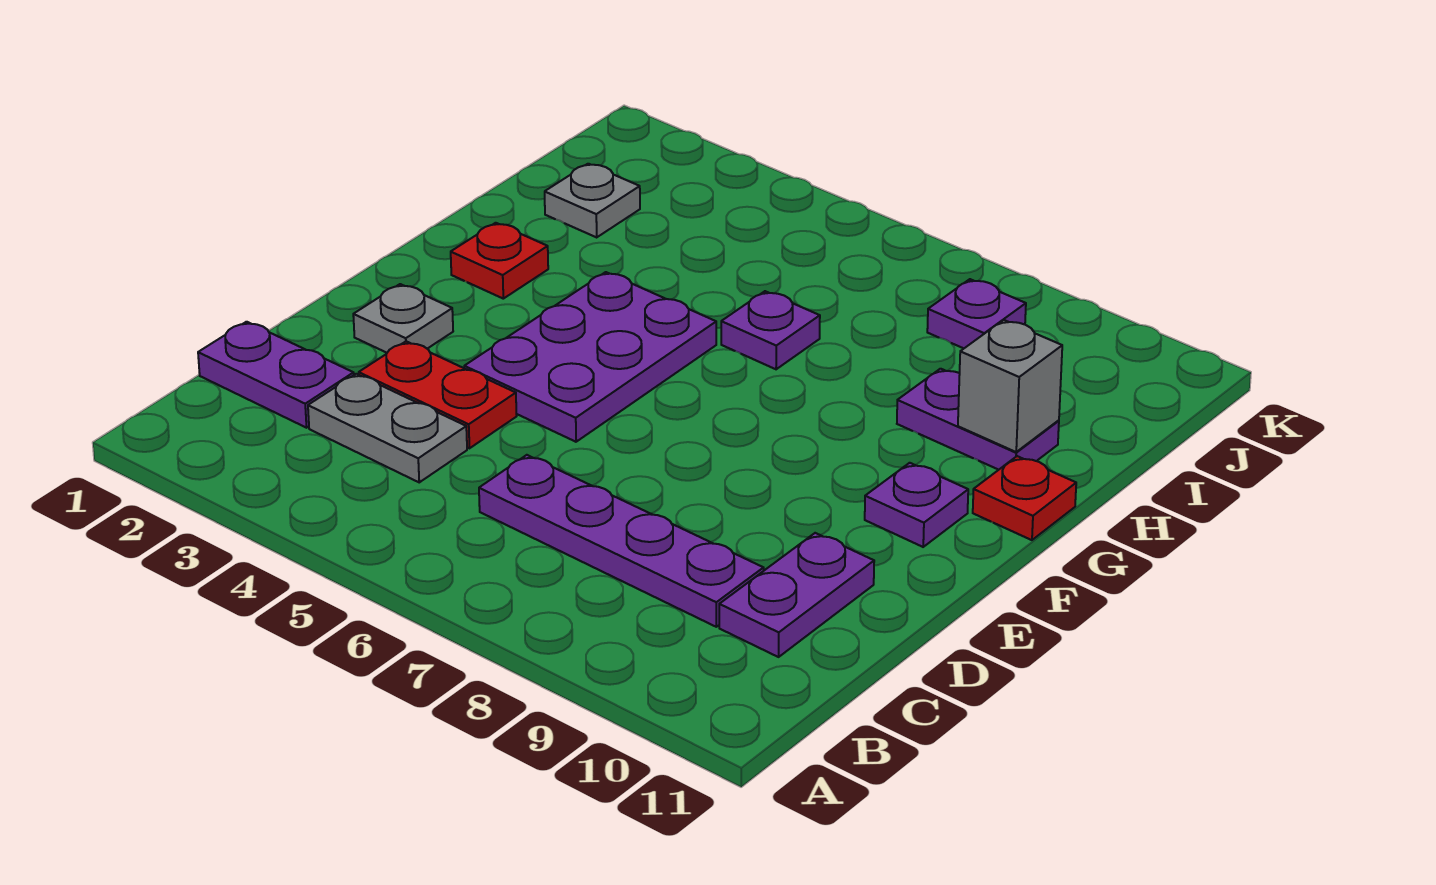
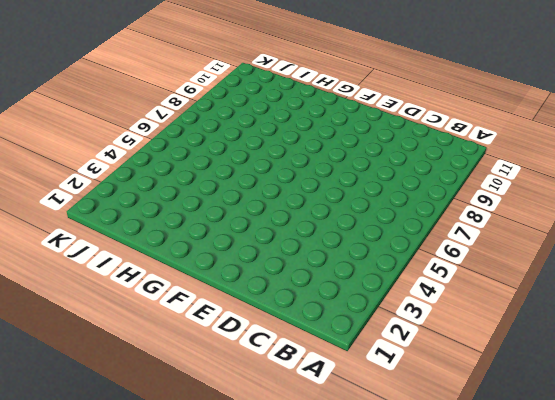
none -> purple 1x2 plate [198,322,354,428]
none -> grey 1x2 plate [308,374,467,482]
none -> purple 1x4 plate [479,455,764,627]

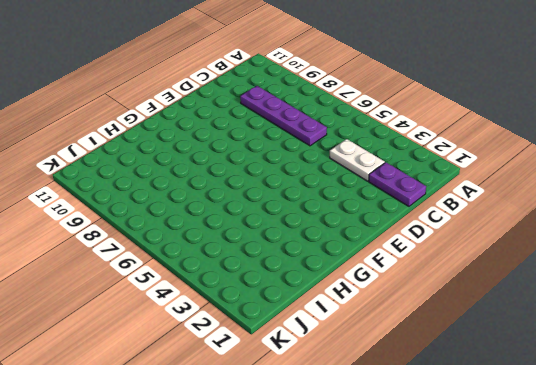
white 1x2 plate [330,139,385,181] -> grey 1x2 plate [308,374,467,482]
none -> purple 1x2 plate [719,533,874,657]
none -> red 1x2 plate [359,341,517,448]
none -> grey 1x1 plate [353,284,453,353]

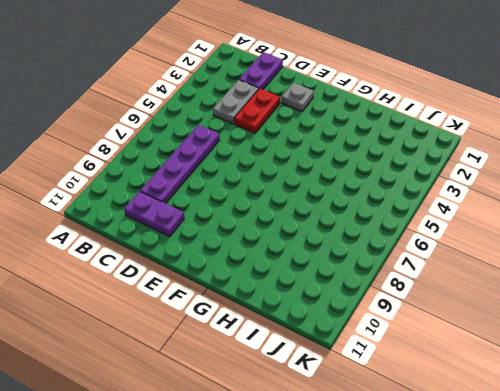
none -> purple 2x3 plate [464,272,716,442]
none -> purple 1x1 plate [865,463,968,547]
none -> red 1x1 plate [451,223,548,299]

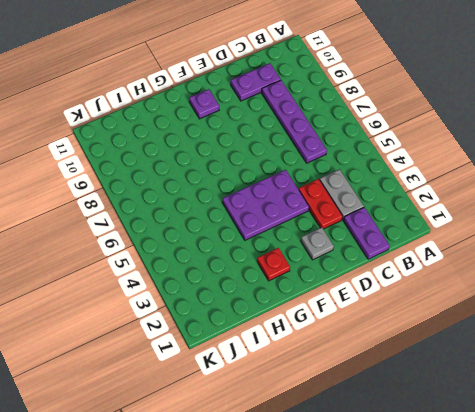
none -> red 1x1 plate [973,456,1076,540]
none -> purple 1x1 plate [721,291,820,369]
none -> purple 1x2 plate [897,369,1059,470]

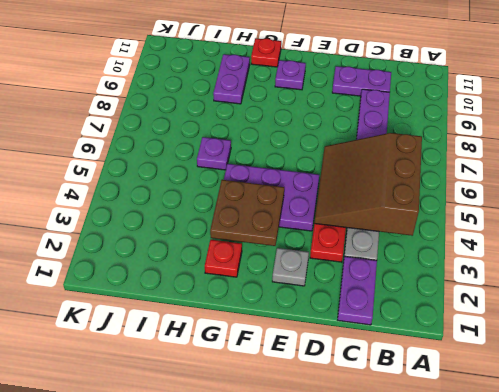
brown 3x3 slope [314,133,422,236] -> none
brown 2x2 plate [210,180,284,246] -> none
none -> grey 1x1 plate [545,164,640,237]
none -> purple 1x1 plate [927,279,1026,348]
none -> grey 1x1 brick [958,320,1062,452]

